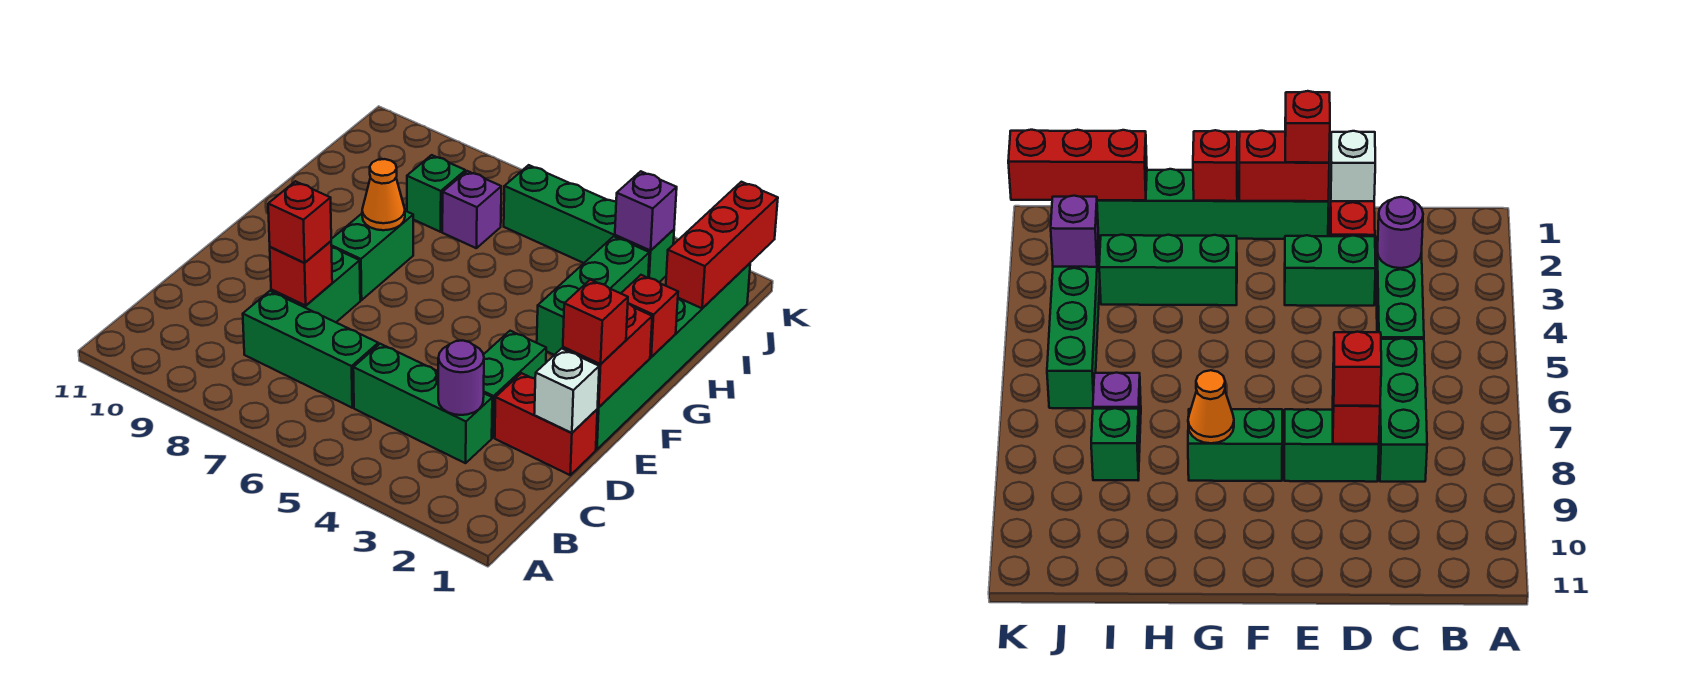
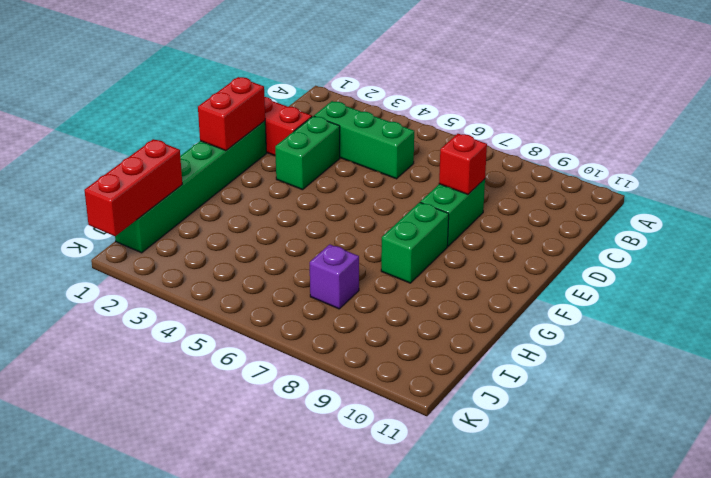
none -> green 1x3 brick [243,291,378,408]
none -> green 1x3 brick [537,236,649,355]
none -> green 1x1 brick [407,155,465,232]

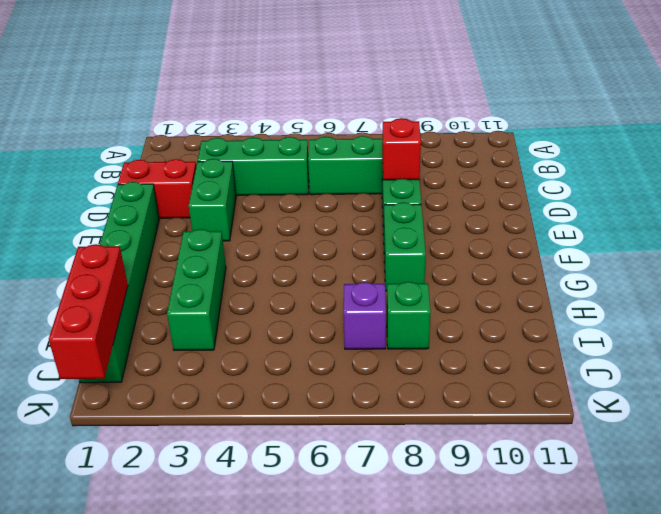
none -> green 1x4 brick [504,165,674,282]
none -> purple 1x1 round brick [438,340,484,415]
none -> white 1x1 brick [534,348,599,433]

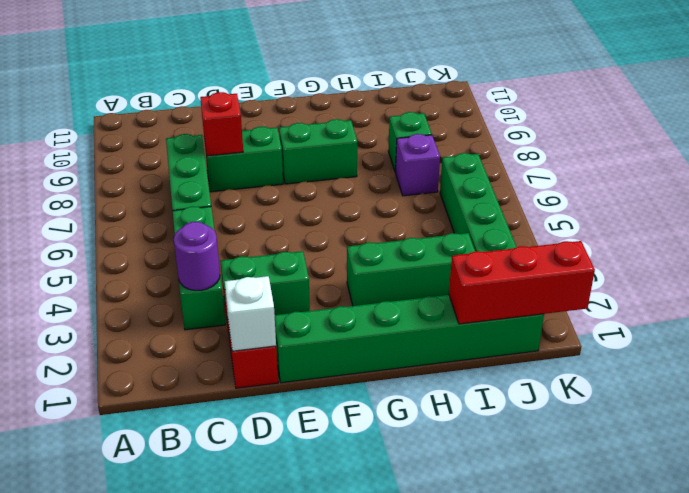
none -> red 1x2 brick [563,304,652,407]
none -> red 1x1 brick [621,275,678,357]
none -> orange 1x1 cone [362,159,405,230]

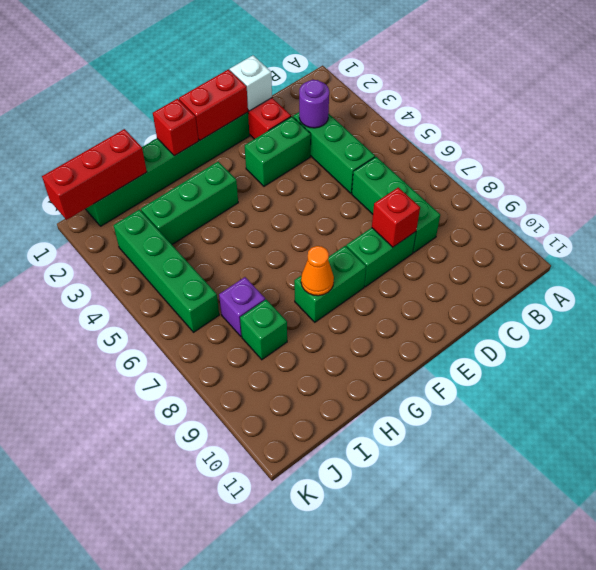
none -> purple 1x1 brick [615,171,677,250]
none -> red 1x1 brick [268,181,331,263]
none -> red 1x1 brick [563,280,628,364]

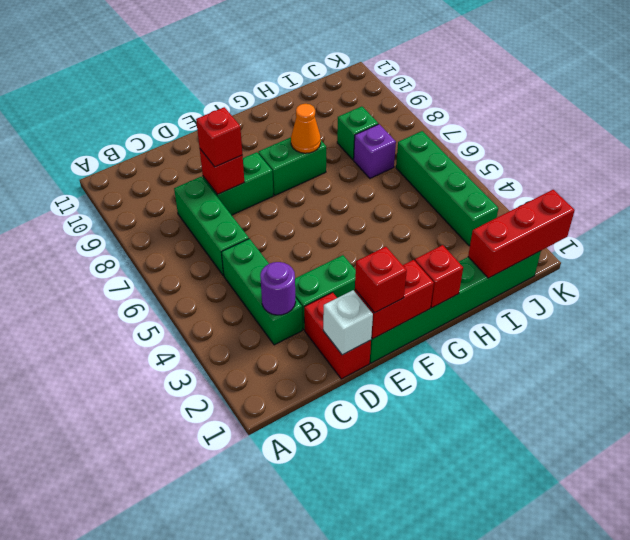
none -> green 1x3 brick [537,236,649,355]
none -> purple 1x1 brick [615,171,677,250]

